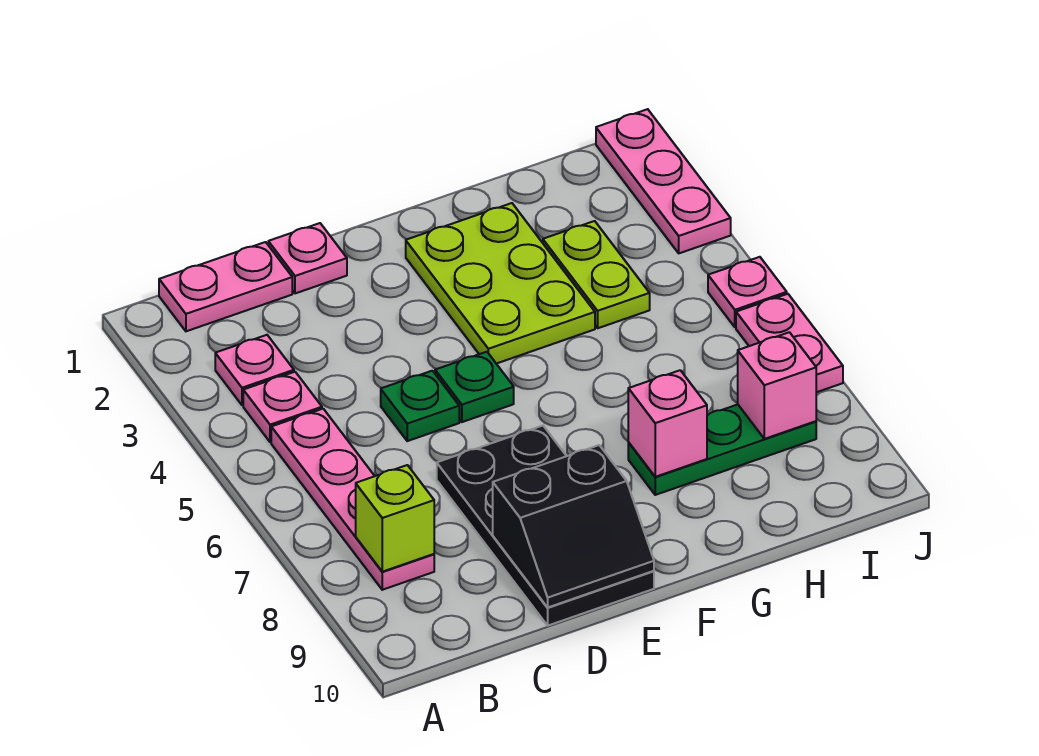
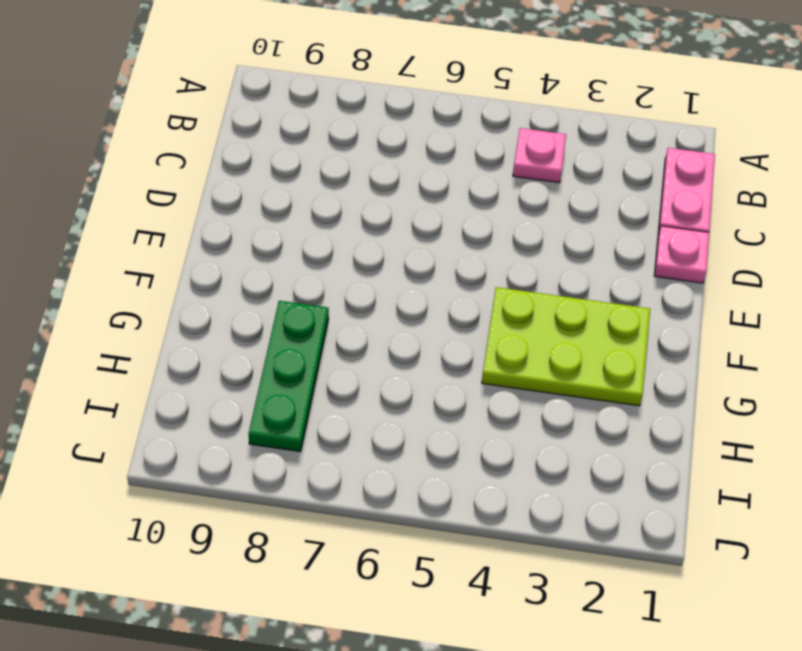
none -> pink 1x1 plate [215,335,294,405]
none -> pink 1x4 plate [271,409,434,590]
none -> green 1x1 plate [381,371,459,441]

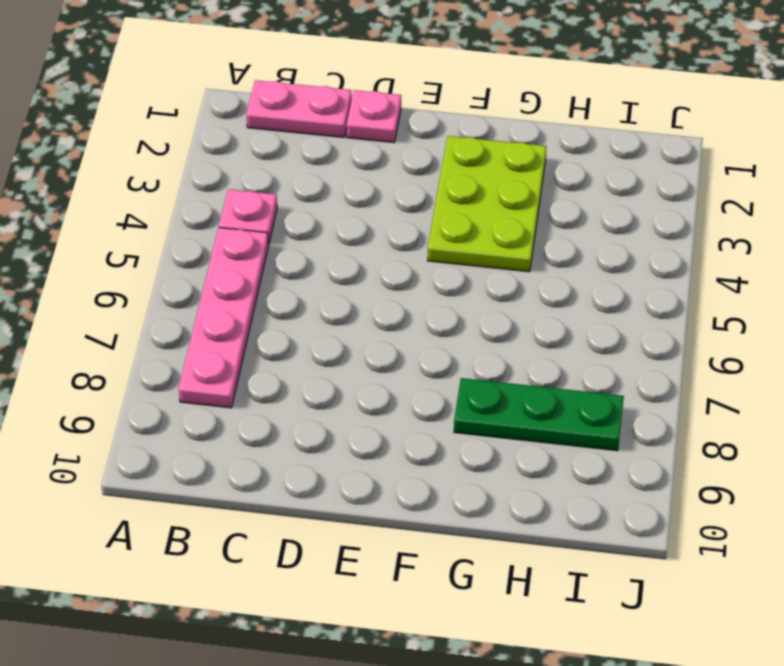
none -> pink 1x1 plate [215,335,294,405]
none -> green 1x1 plate [381,371,459,441]
none -> black 2x4 plate [437,426,654,625]

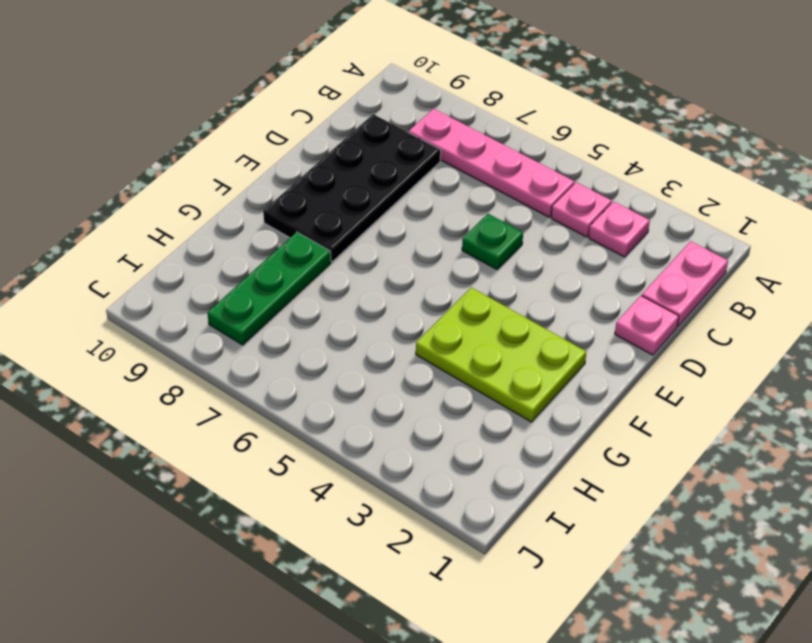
black 2x4 plate [263,114,441,262] -> black 2x4 plate turned to [437,426,654,625]
none -> green 1x1 plate [435,352,514,422]
none -> lime 1x2 plate [543,221,650,328]
none -> pink 1x3 plate [596,109,731,253]

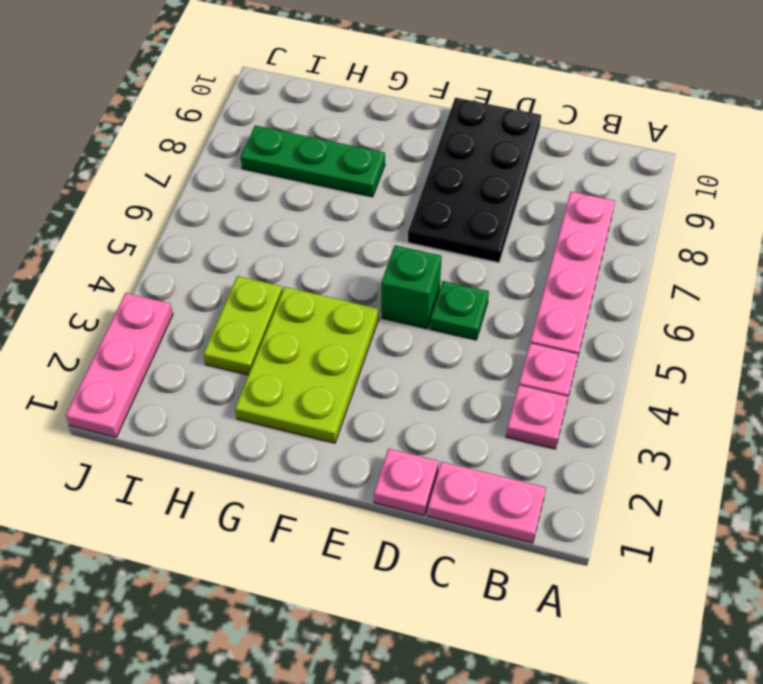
green 1x1 brick [381,245,442,329] -> green 1x1 plate [435,352,514,422]
none -> pink 1x1 plate [708,257,787,327]
none -> pink 1x2 plate [736,294,843,392]
none -> lime 1x1 brick [356,465,434,572]

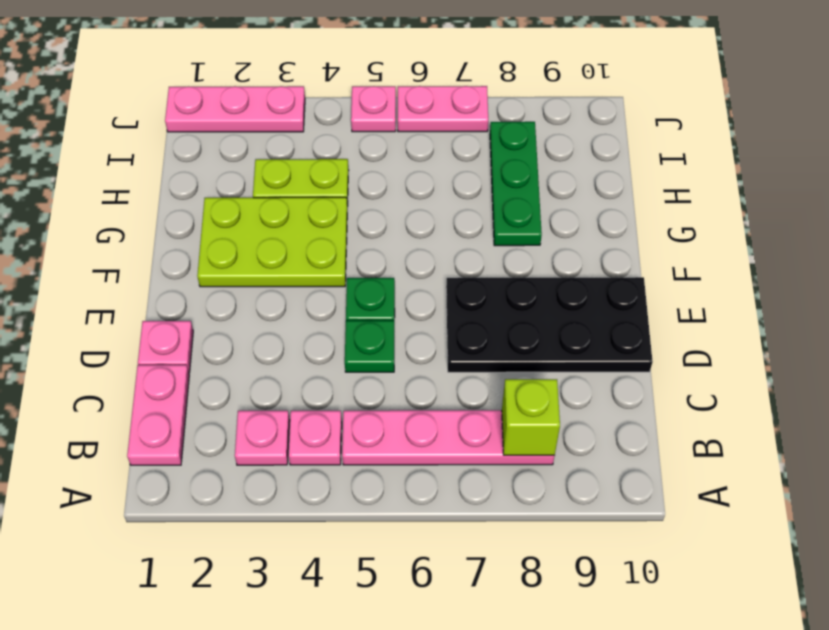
none -> black 2x2 slope [493,445,654,608]
none -> pink 1x1 brick [628,370,707,477]
none -> pink 1x1 brick [738,332,816,439]

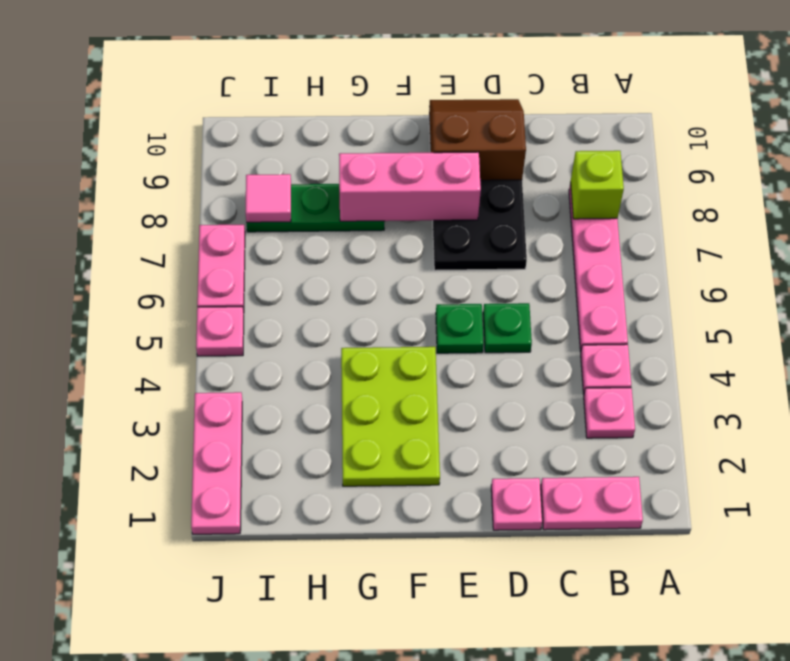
brown 2x2 slope [429,99,526,180] -> black 2x2 slope [493,445,654,608]
pink 1x3 brick [339,152,481,221] -> pink 1x1 brick [628,370,707,477]
pink 1x1 tile [246,174,291,222] -> pink 1x1 brick [738,332,816,439]
none -> lime 1x2 plate [543,221,650,328]

